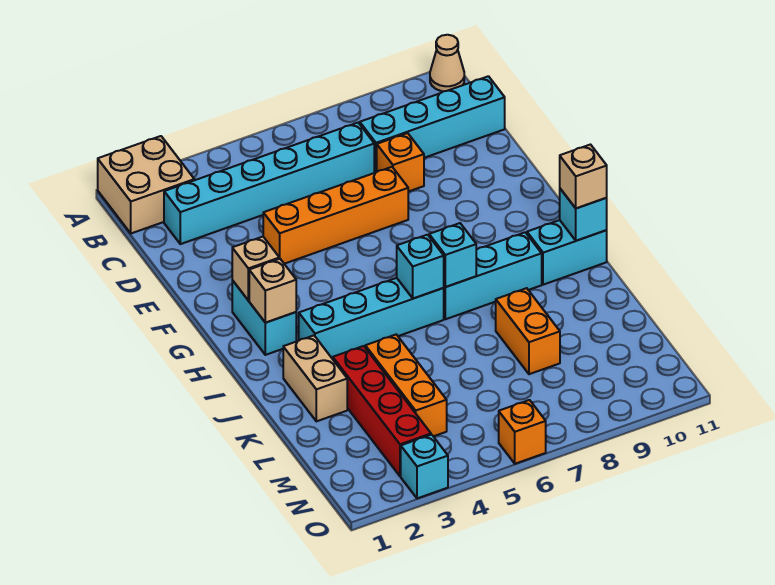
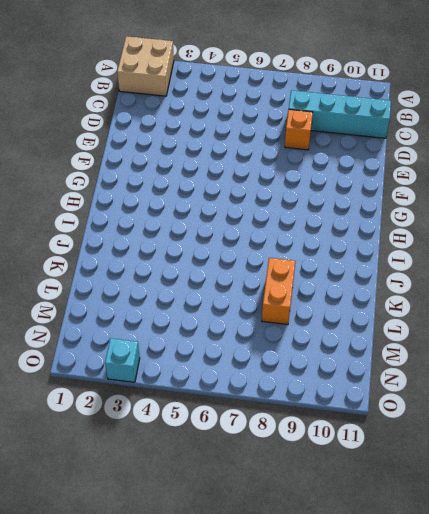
none -> tan 1x1 cone [430,35,464,91]
none -> cyan 1x6 brick [164,123,374,244]
none -> orange 1x4 brick [263,167,408,264]

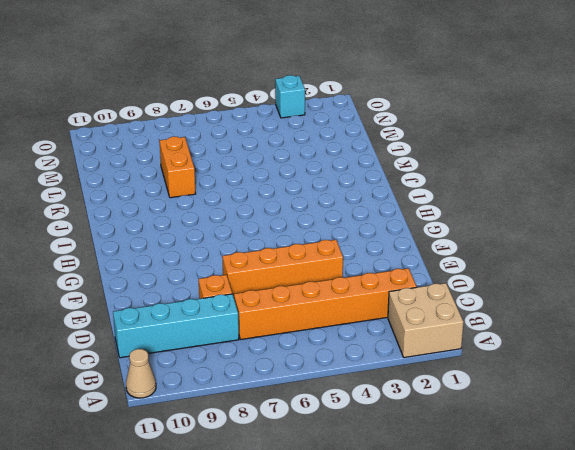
orange 1x6 brick [234,268,417,340] -> cyan 1x6 brick [164,123,374,244]
none -> cyan 1x2 brick [232,280,296,355]
none -> cyan 1x4 brick [299,278,444,359]
none -> cyan 1x3 brick [444,232,542,319]

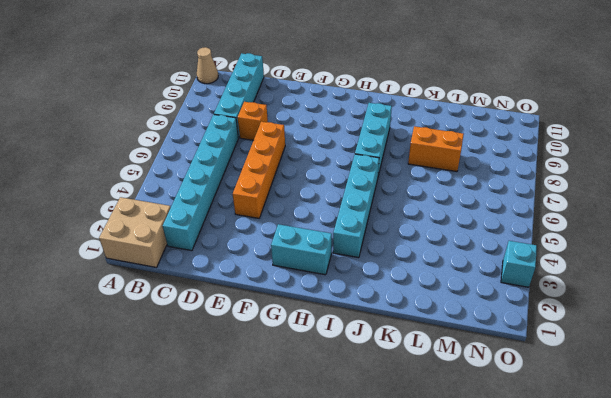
none -> cyan 1x2 brick [527,220,607,285]
none -> tan 1x2 brick [283,336,347,421]
none -> red 1x4 brick [333,346,431,476]

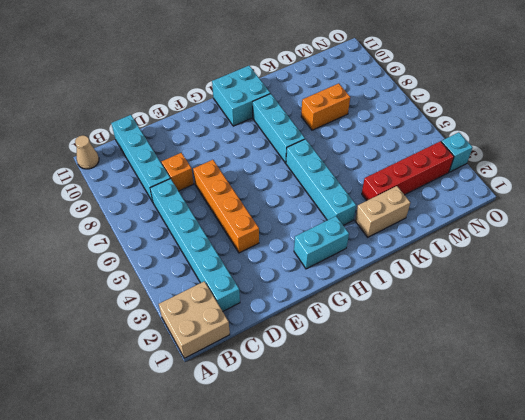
cyan 2x2 brick [212,66,270,126] -> cyan 1x2 brick [527,220,607,285]
none -> orange 1x3 brick [365,335,447,436]
none -> orange 1x1 brick [499,400,546,464]
none -> tan 1x1 brick [232,237,279,300]

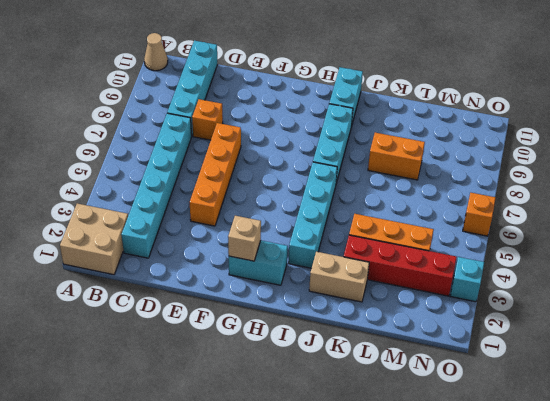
none -> tan 1x1 brick [249,259,296,323]
none -> cyan 1x1 brick [397,235,444,299]
none -> cyan 1x1 brick [429,223,476,287]

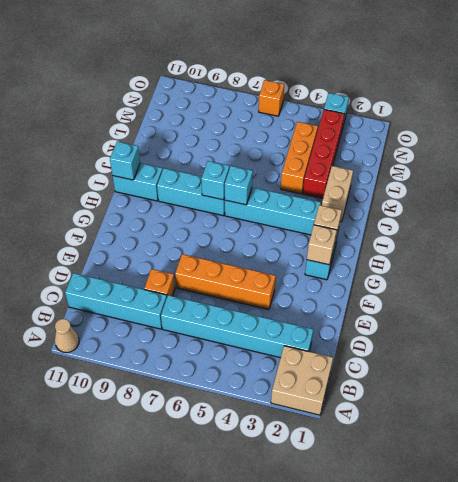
none -> orange 1x2 brick [496,288,560,374]
none -> tan 1x1 brick [560,145,607,208]

